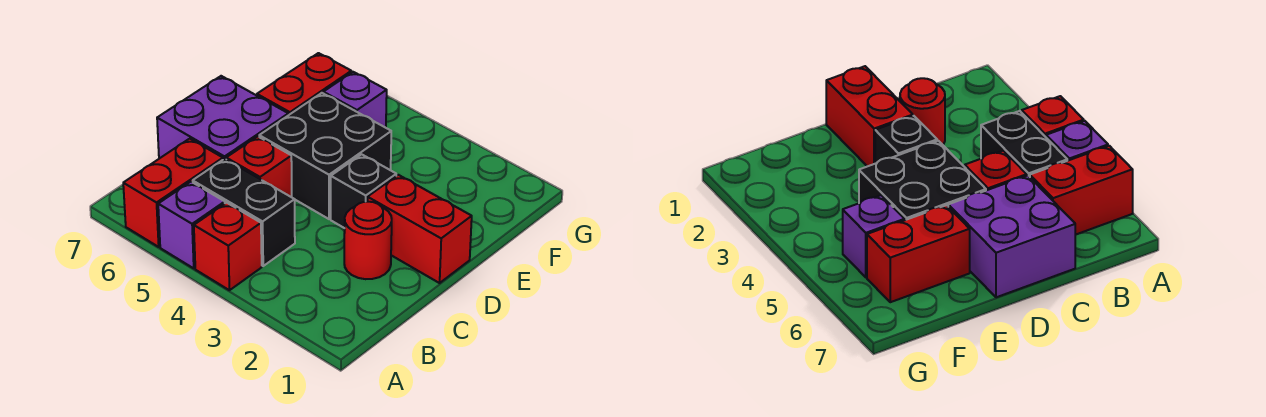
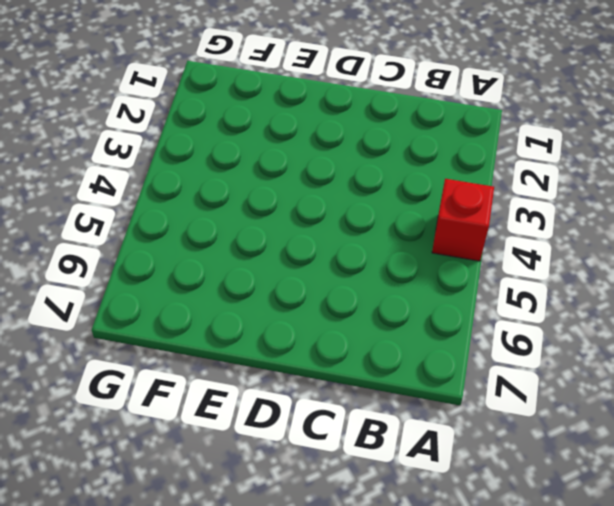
none -> purple 1x1 brick [158,182,225,268]
none -> red 1x2 brick [123,139,223,247]
none -> black 1x2 brick [193,159,295,266]

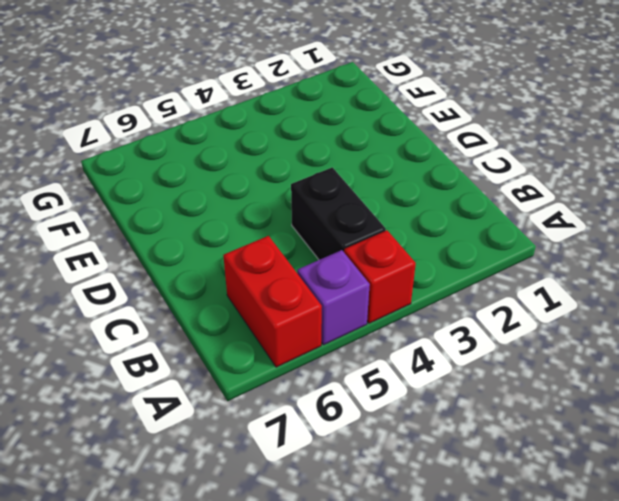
black 1x2 brick [291,167,386,260] -> black 1x2 brick turned to [193,159,295,266]
none -> red 1x1 round brick [344,202,392,279]
none -> red 1x1 brick [226,136,292,197]
none -> purple 2x2 brick [157,76,288,159]

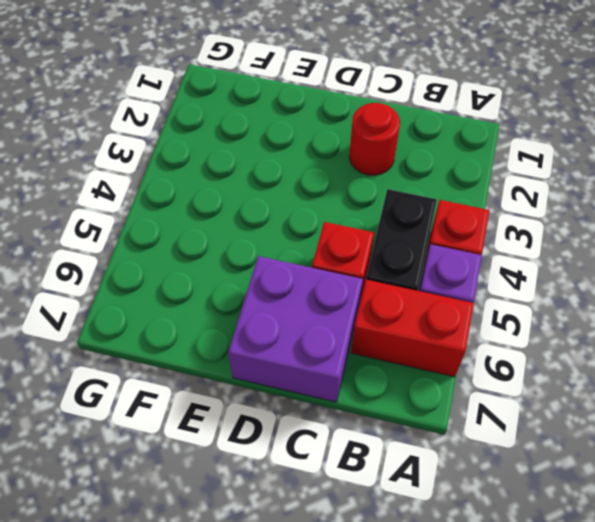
none -> red 1x2 brick [368,175,472,283]
none -> black 1x1 brick [331,154,396,228]
none -> black 2x2 brick [259,93,391,219]

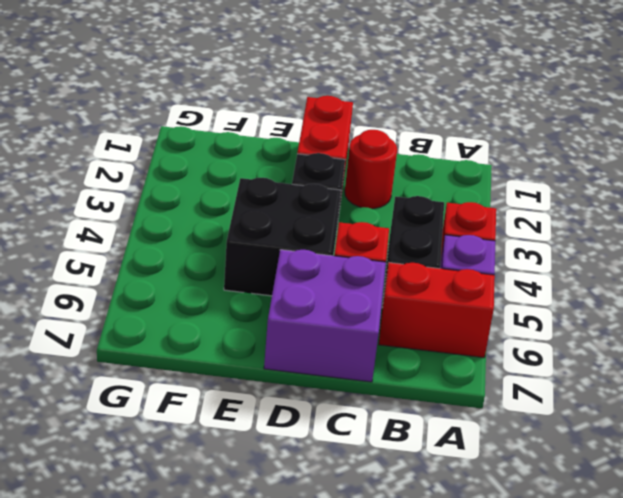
none -> red 1x2 brick [257,53,351,115]
none -> purple 1x1 brick [323,72,387,128]

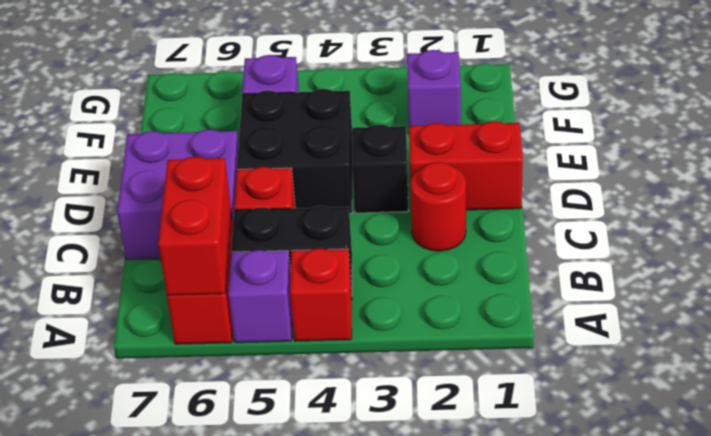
red 1x2 brick [158,157,231,295] -> red 1x2 brick moved to [257,53,351,115]
purple 1x1 brick [407,50,461,126] -> none

